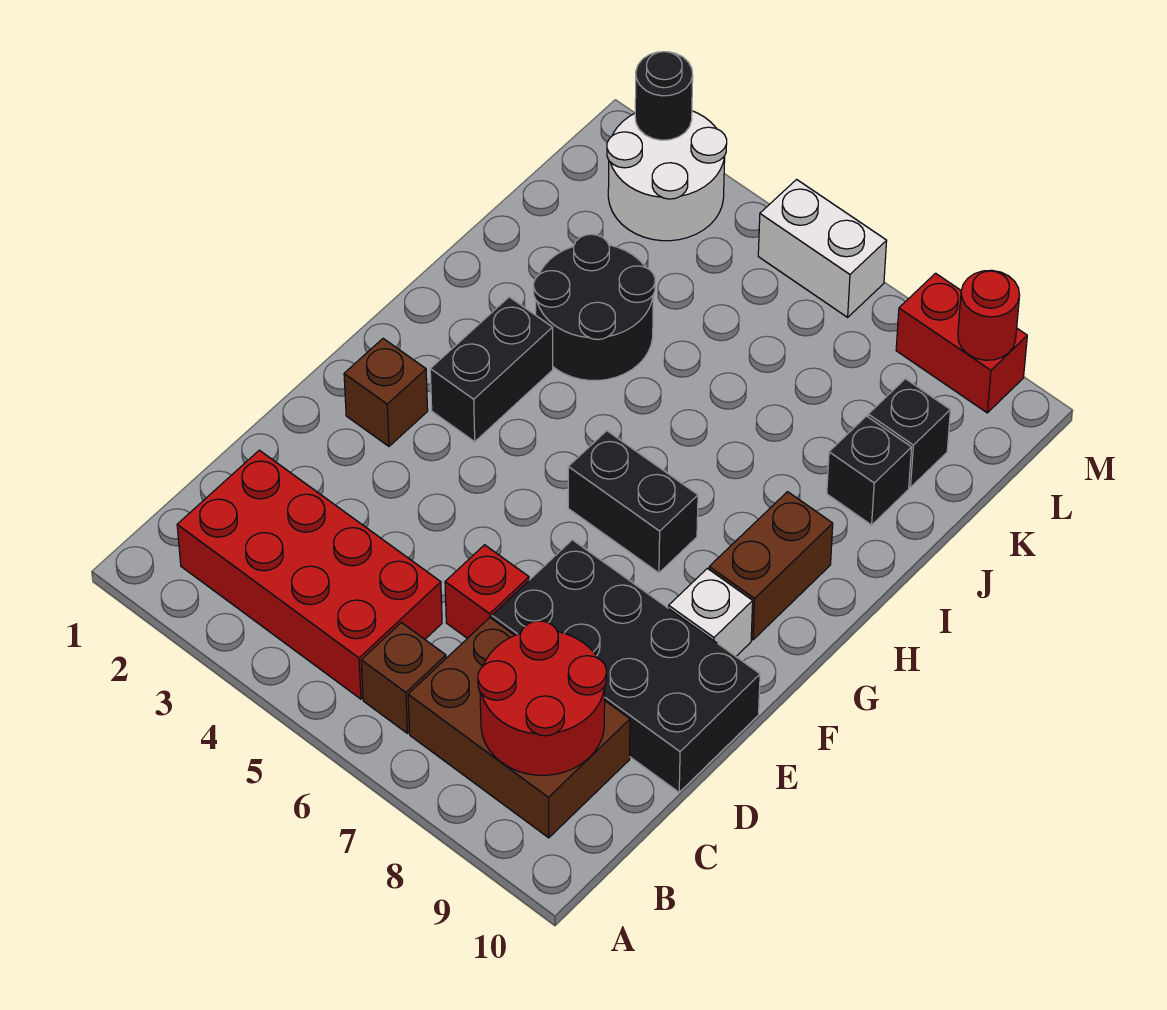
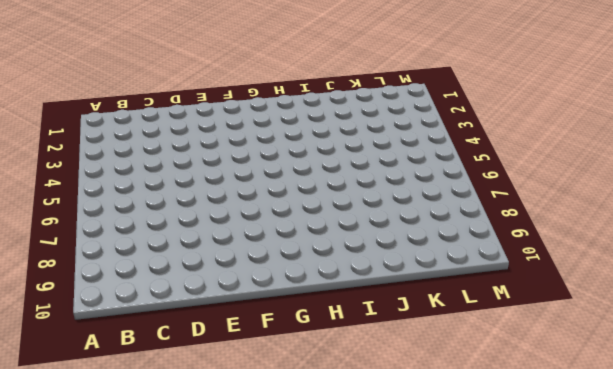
none -> red 2x4 brick [177,450,442,699]
none -> brown 1x1 brick [361,623,446,733]
none -> brown 2x3 brick [408,618,630,838]

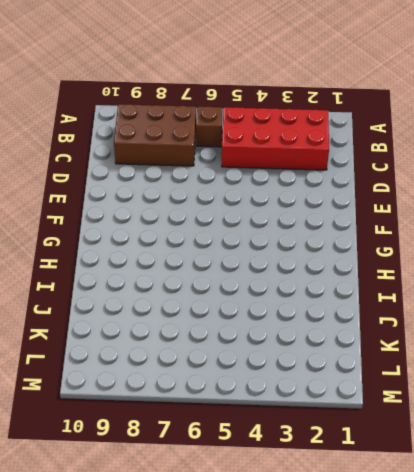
none -> red 1x1 brick [445,545,529,638]
none -> black 2x4 brick [492,540,760,792]
none -> brown 1x1 brick [344,339,428,446]

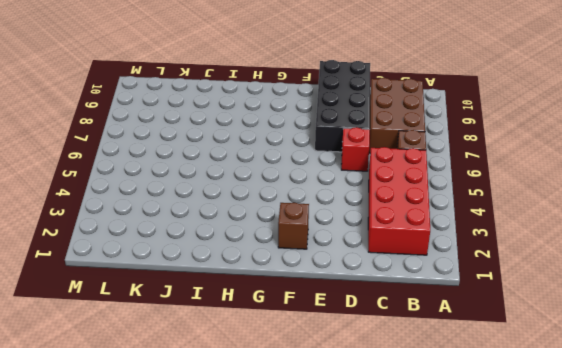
none -> white 1x1 brick [669,568,753,656]
none -> black 1x2 brick [430,297,553,442]
none -> black 1x2 brick [568,431,698,573]

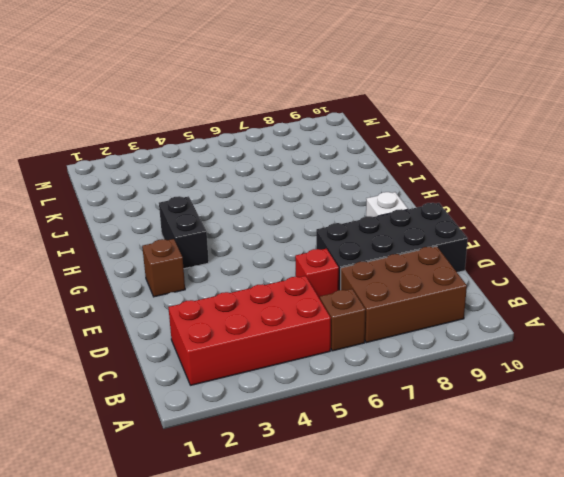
none -> black 1x2 brick [568,431,698,573]
none -> brown 1x2 brick [709,492,833,640]
none -> black 2x2 round brick [534,234,655,380]

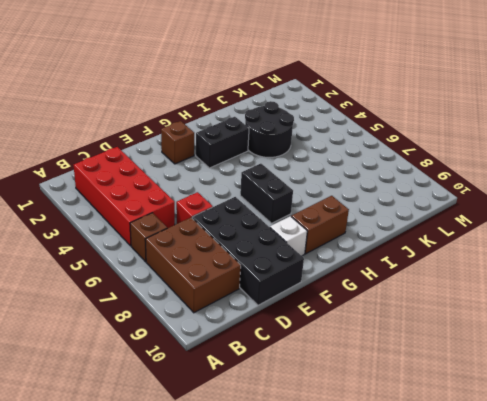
none -> black 1x1 brick [827,416,912,525]
none -> black 1x1 brick [868,379,950,487]
none -> white 2x2 round brick [607,111,727,241]

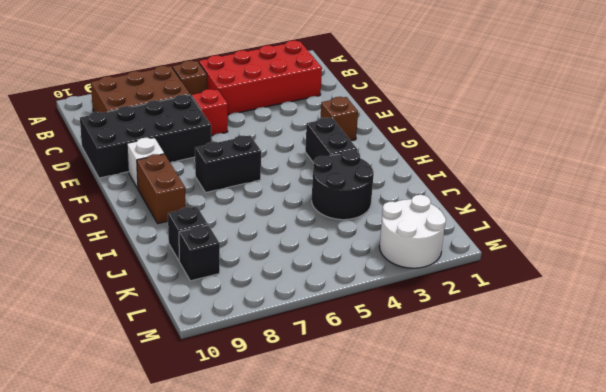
none -> white 1x2 brick [758,180,887,317]
none -> red 1x2 brick [896,273,1027,413]
none -> red 2x2 round brick [478,621,606,775]

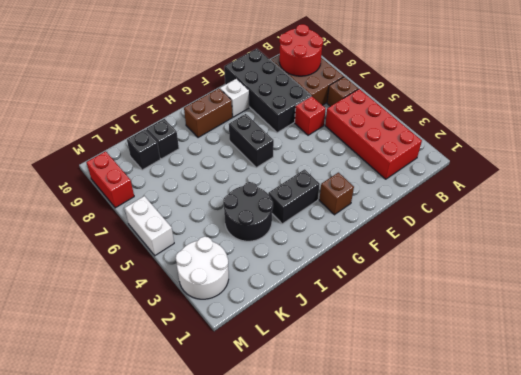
none -> black 1x1 round brick [635,52,693,140]
none -> red 1x1 round brick [958,270,1020,360]

